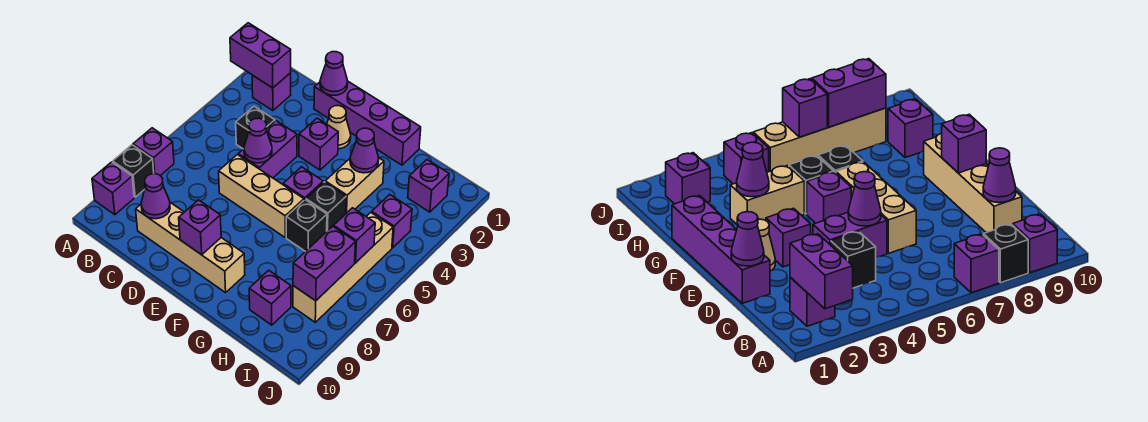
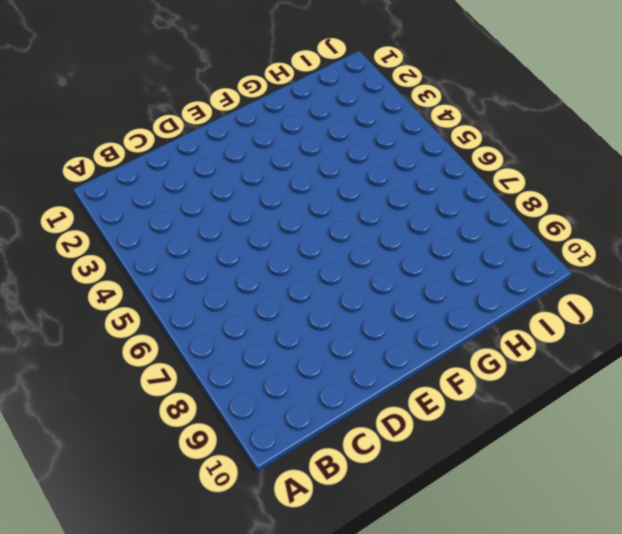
none -> purple 1x1 brick [133,128,174,176]
none -> black 1x1 brick [113,145,154,197]
none -> purple 1x1 brick [92,162,134,215]

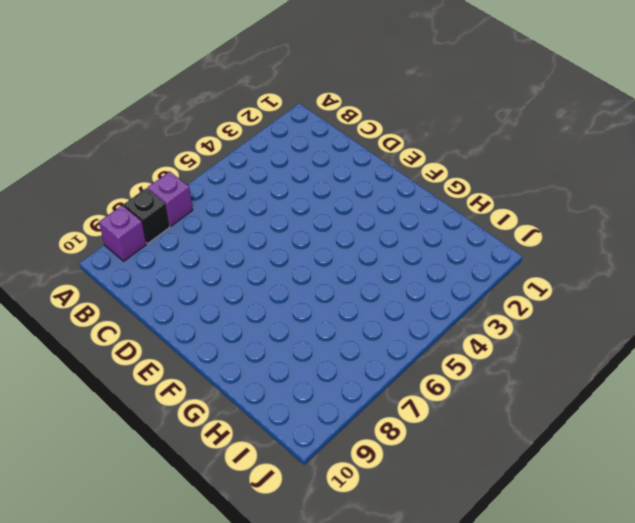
none -> purple 1x1 brick [252,73,291,111]
none -> black 1x1 brick [236,107,275,149]
none -> tan 1x4 brick [136,202,245,293]

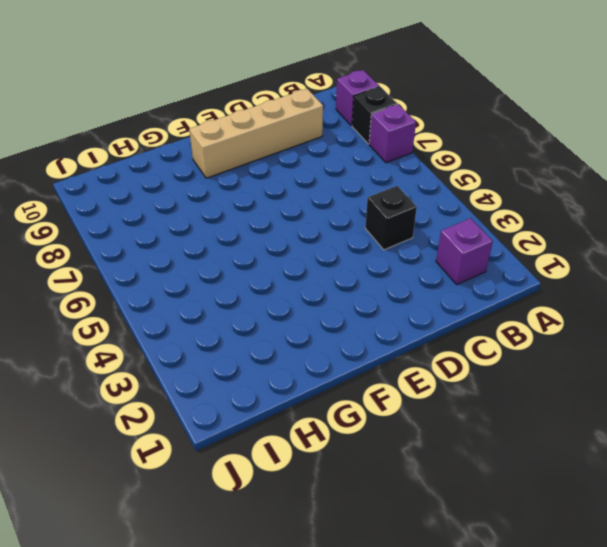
none -> purple 1x4 brick [314,81,421,165]
none -> purple 1x2 brick [238,121,297,178]
none -> tan 1x3 brick [219,155,304,237]

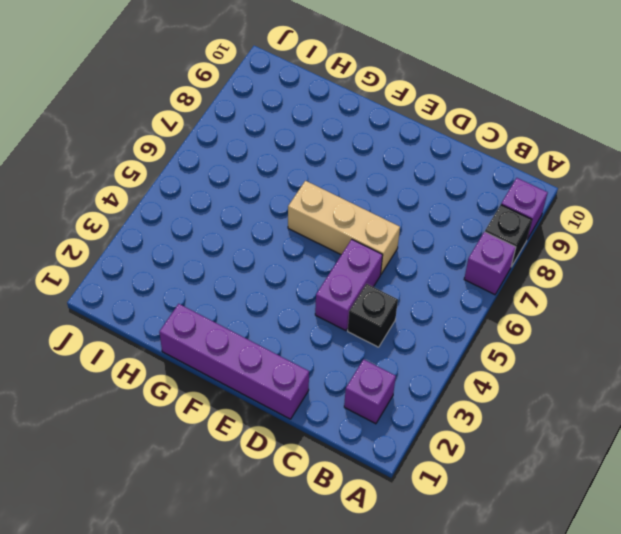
none -> tan 1x4 brick [136,202,245,293]
none -> tan 1x1 cone [327,106,351,149]
none -> purple 1x1 brick [299,118,338,170]

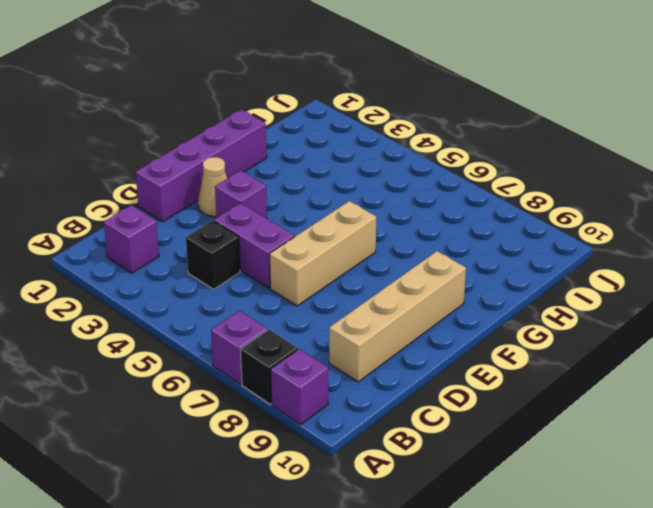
none -> purple 1x1 brick [283,167,323,200]
none -> tan 1x2 brick [325,157,384,213]
none -> black 1x1 brick [306,182,346,231]

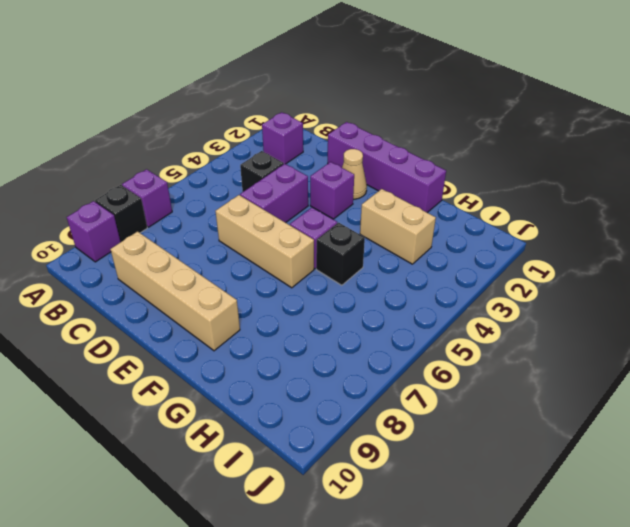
tan 1x2 brick [360,189,436,264] -> tan 1x2 brick turned to [325,157,384,213]
none -> black 1x1 brick [286,200,327,252]
none -> purple 1x1 brick [249,270,291,325]
none -> purple 1x1 brick [408,160,449,212]

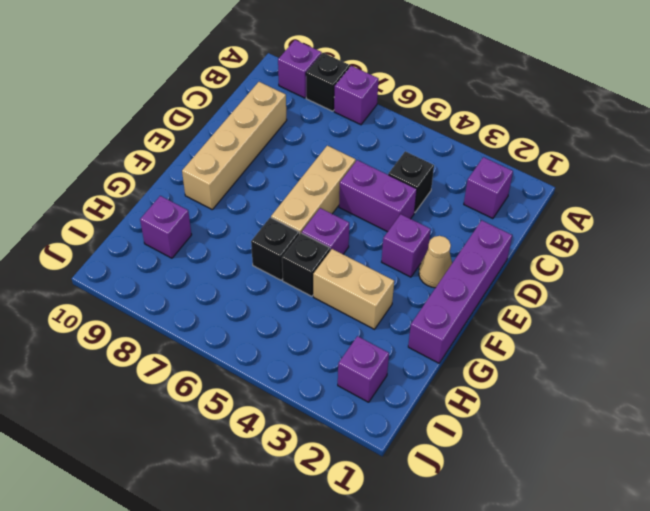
none -> purple 1x1 brick [372,195,412,248]
none -> tan 1x4 brick [293,213,393,322]
none -> purple 1x2 brick [230,23,291,88]

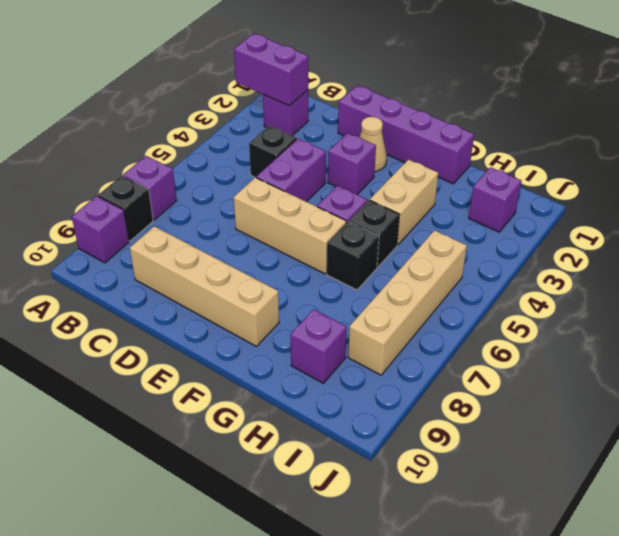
none -> purple 1x1 brick [372,195,412,248]
none -> purple 1x1 cone [141,174,170,219]
none -> purple 1x1 cone [320,52,348,95]

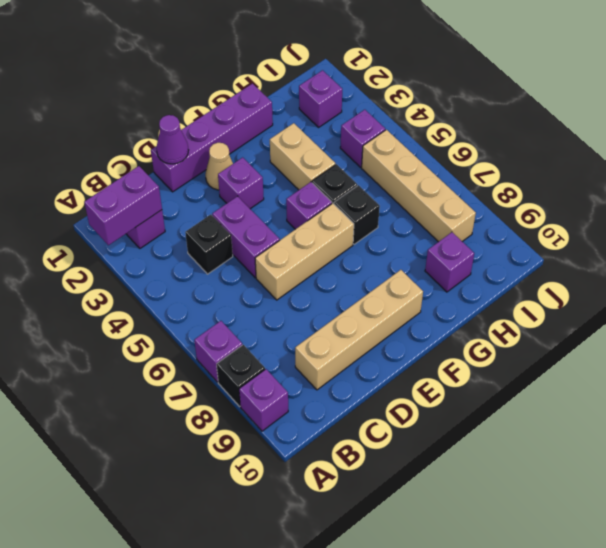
none -> purple 1x1 cone [141,174,170,219]
none -> purple 1x1 cone [244,118,272,163]
none -> purple 1x1 brick [179,200,221,255]

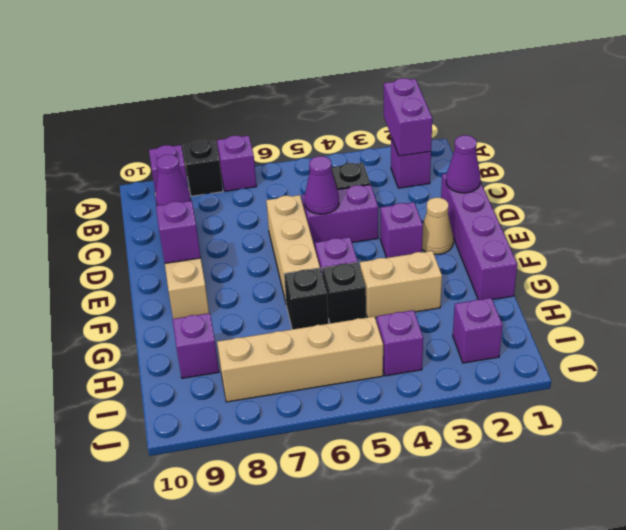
none -> purple 1x1 cone [350,128,379,173]
none -> purple 1x1 brick [334,208,375,263]
none -> purple 1x2 brick [293,226,356,301]

